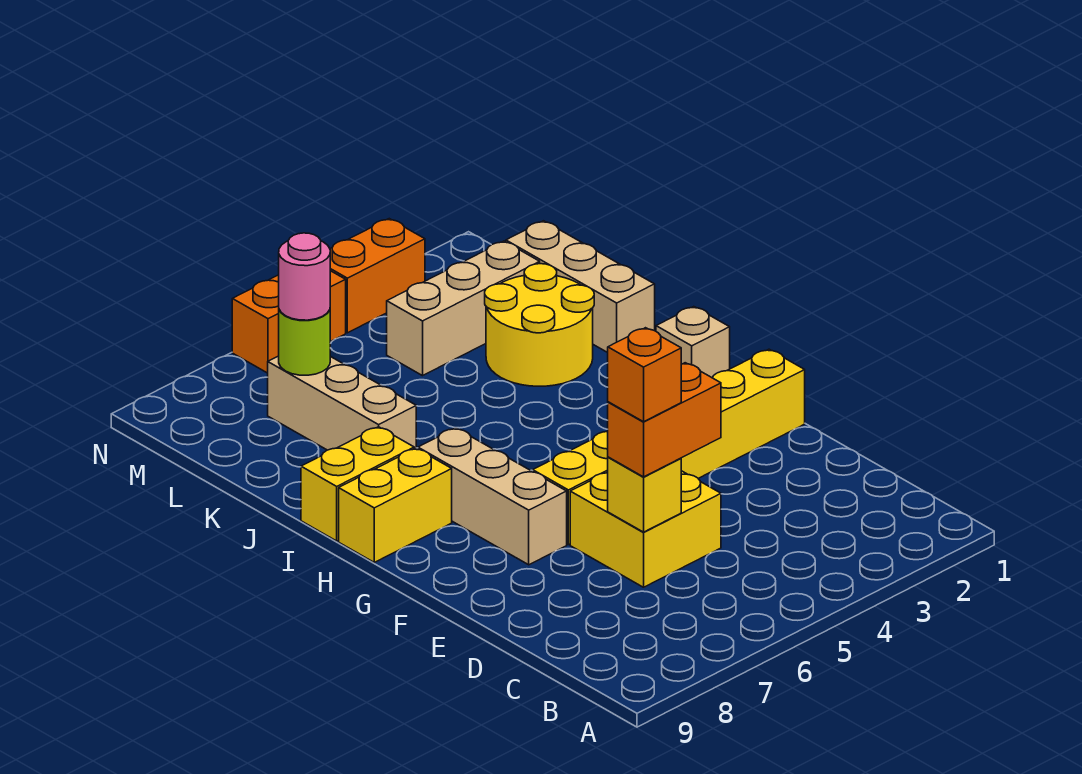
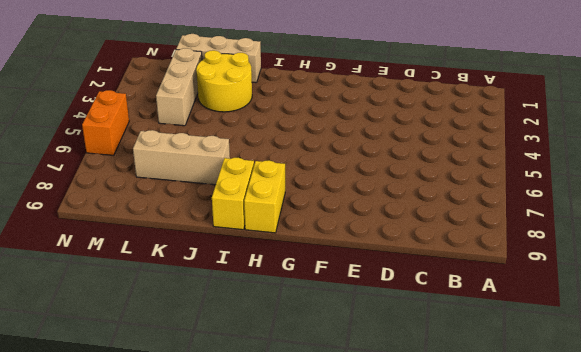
none -> yellow 2x2 brick [570,471,721,587]
none -> yellow 1x6 brick [533,349,805,545]
none -> tan 1x3 brick [418,428,567,565]

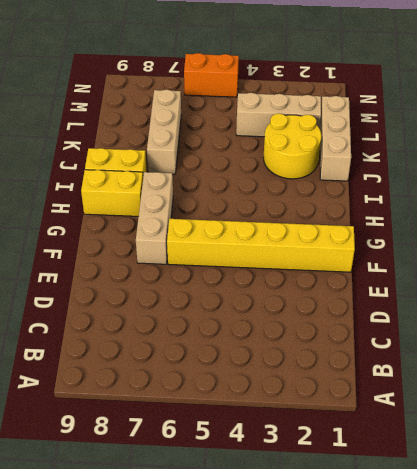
none -> yellow 2x2 brick [570,471,721,587]
none -> tan 1x1 brick [656,307,730,378]
none -> orange 1x2 brick [330,219,425,333]

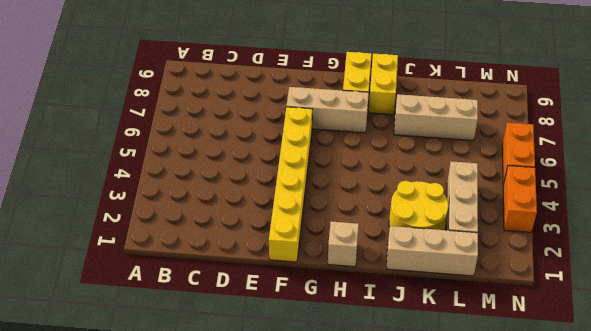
none -> yellow 2x2 brick [570,471,721,587]
none -> yellow 1x1 brick [608,457,681,532]
none -> lime 1x1 round brick [279,310,330,375]

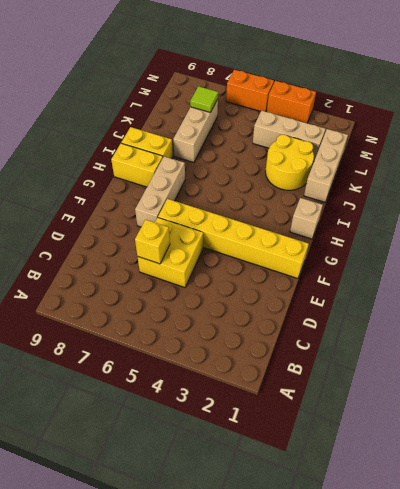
lime 1x1 tile [190,86,218,113] -> lime 1x1 round brick [279,310,330,375]
none -> orange 1x2 brick [608,363,721,477]
none -> pink 1x1 round brick [279,233,330,320]
none -> orange 1x1 brick [608,328,681,422]

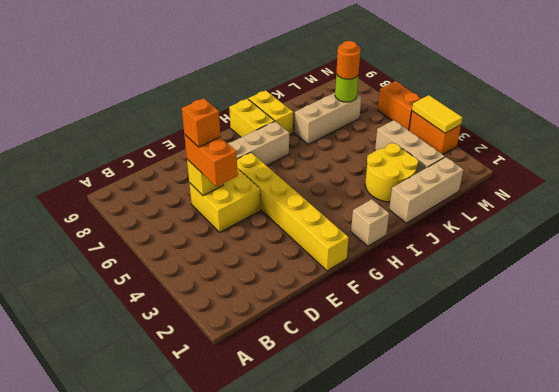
orange 1x1 round brick [336,41,361,79] -> pink 1x1 round brick [279,233,330,320]
yellow 1x2 tile [412,95,462,133] -> none

